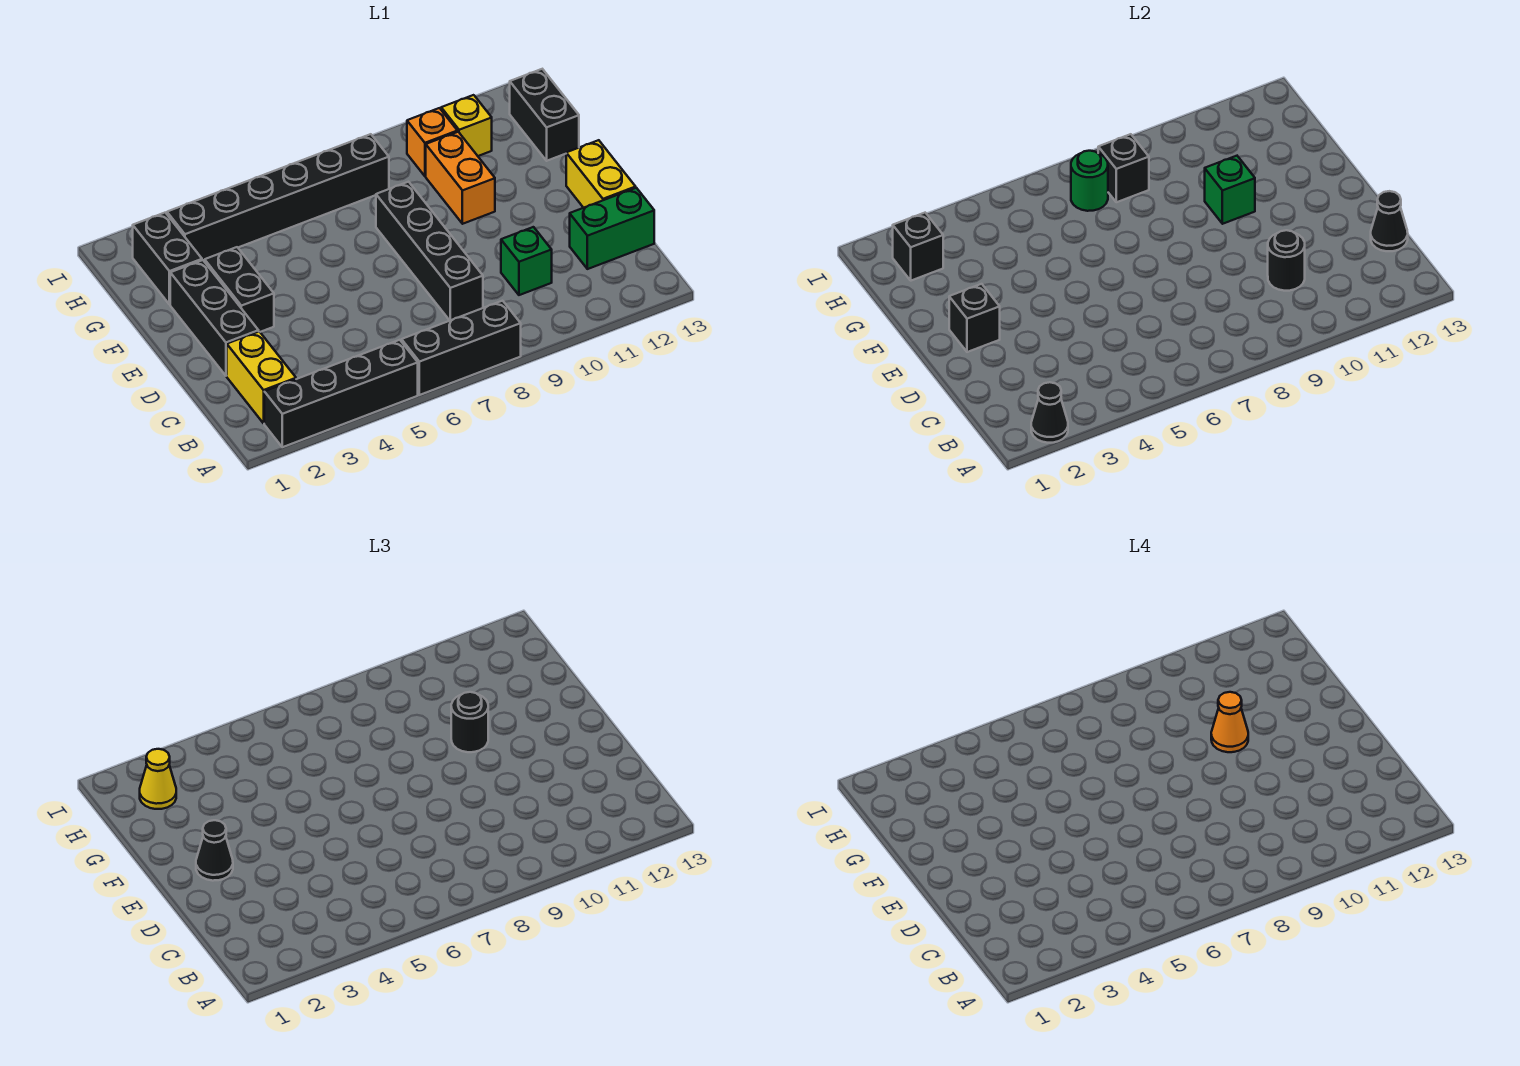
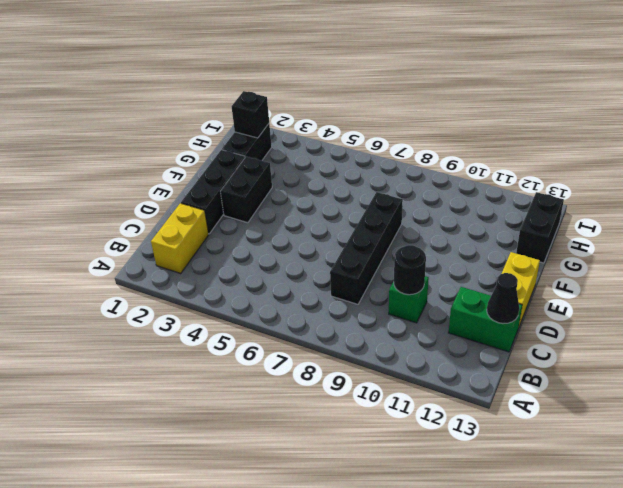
none -> black 1x4 brick [264,340,418,447]
none -> black 1x3 brick [402,301,521,395]
none -> orange 1x2 brick [426,132,495,224]

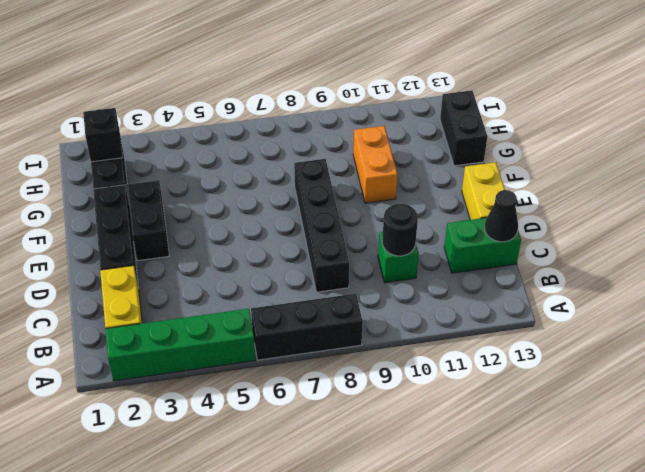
green 1x4 brick [105,309,256,381] -> black 1x4 brick [264,340,418,447]
none -> black 1x6 brick [167,134,389,261]
none -> orange 1x1 brick [407,108,457,176]
none -> yellow 1x1 brick [441,95,492,156]

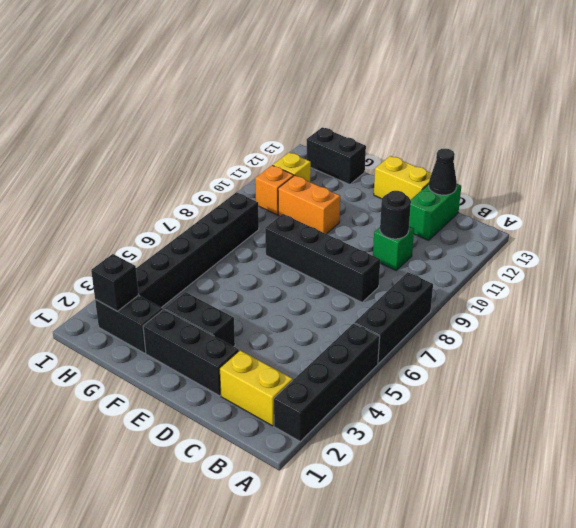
none -> black 1x1 cone [1031,382,1068,443]
none -> black 1x1 brick [949,284,1000,352]
none -> green 1x1 brick [1205,156,1255,224]

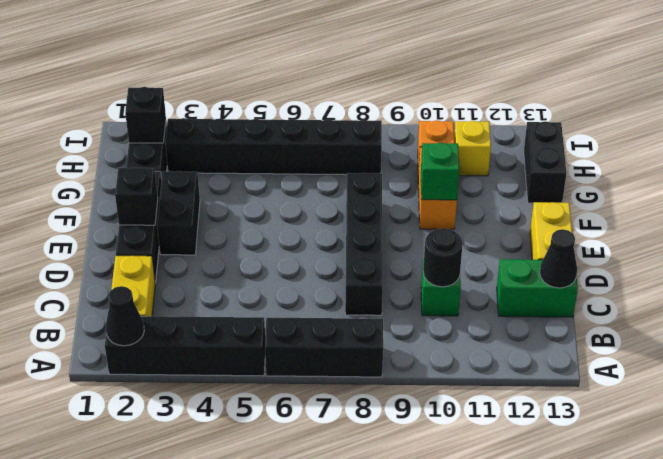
none -> green 1x1 round brick [1071,151,1108,211]
none -> black 1x1 brick [1098,134,1149,202]
none -> black 1x1 cone [196,820,233,881]

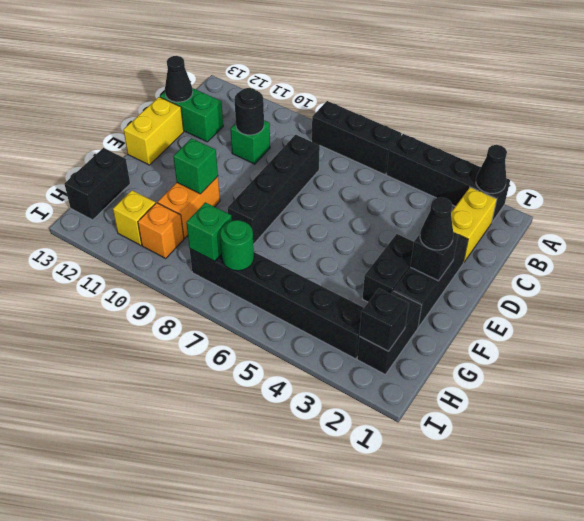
green 1x1 brick [186,202,232,261] -> black 1x1 brick [1098,134,1149,202]
none -> black 1x1 round brick [451,692,488,752]
none -> yellow 1x1 cone [140,749,176,809]
none -> orange 1x1 cone [1211,692,1248,752]

